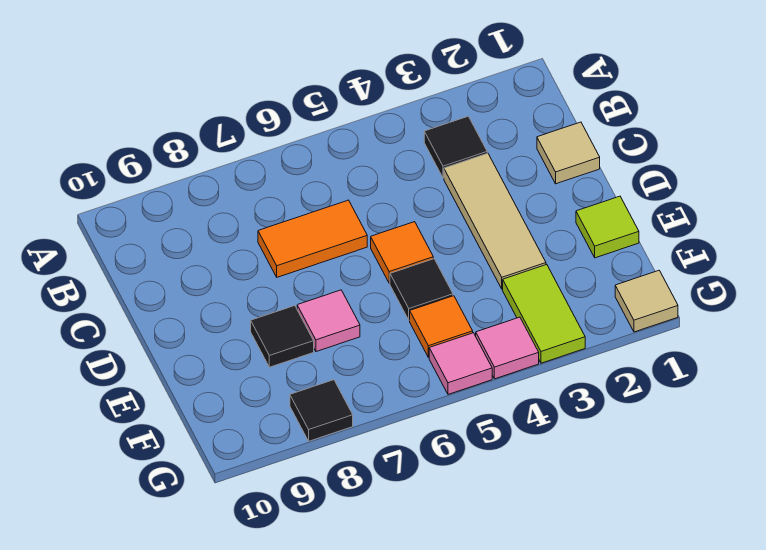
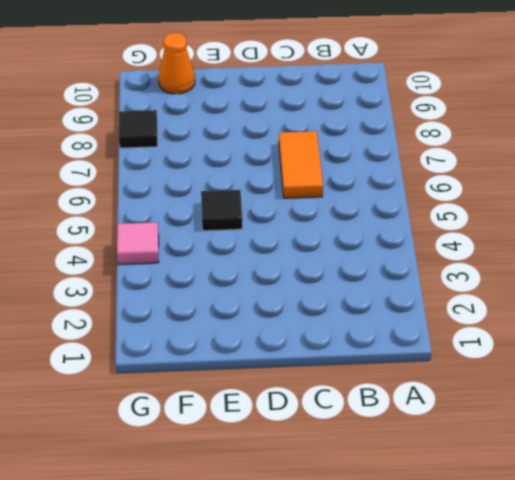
orange 1x1 cone [158,33,195,94] -> none
none -> black 1x1 tile [424,116,487,178]
none -> tan 1x1 tile [537,122,600,184]
none -> tan 1x3 tile [444,153,546,289]

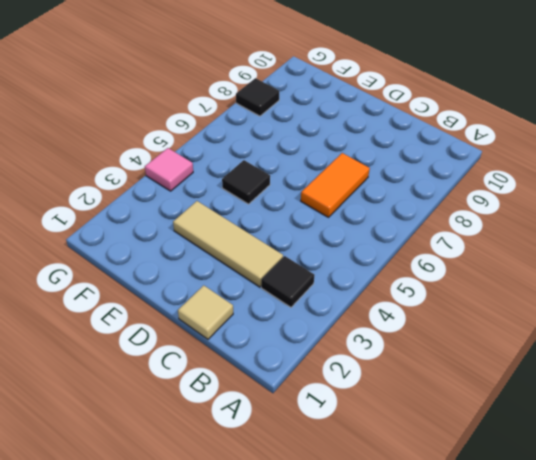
none -> orange 1x1 tile [371,222,433,283]
none -> lime 1x1 tile [576,196,639,258]
none -> pink 1x1 tile [297,290,360,352]

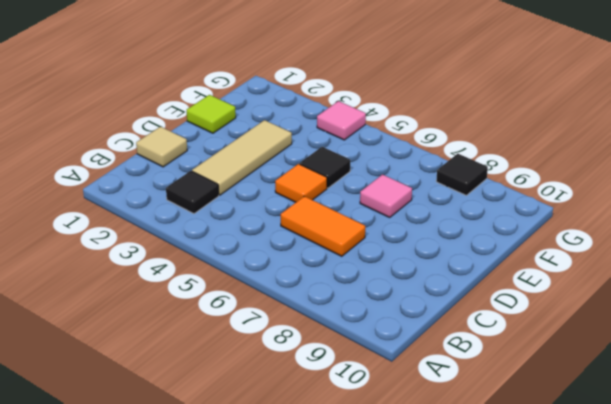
none -> black 1x1 tile [251,306,314,367]
none -> lime 1x2 tile [503,265,585,363]
none -> orange 1x1 tile [410,296,473,357]

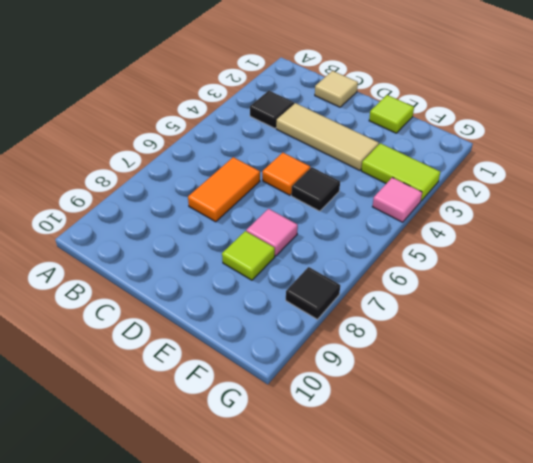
lime 1x1 tile [222,231,275,280] -> black 1x1 tile [251,306,314,367]
none -> orange 1x1 tile [410,296,473,357]
none -> tan 1x1 tile [615,271,678,332]
none -> pink 1x1 tile [429,333,492,394]

